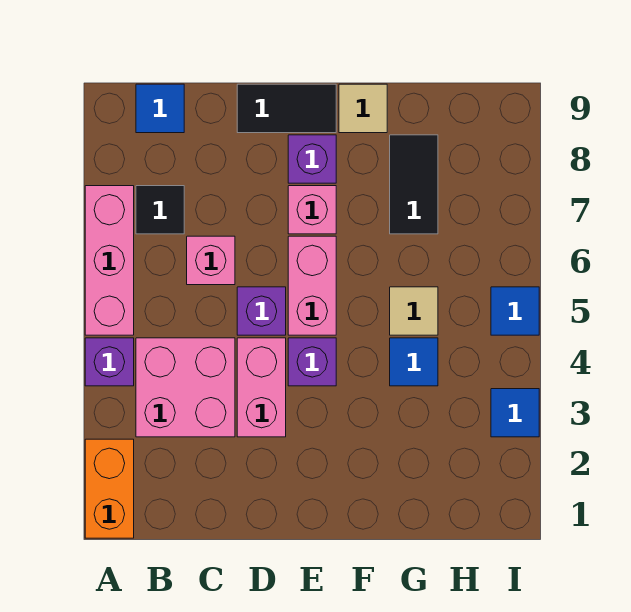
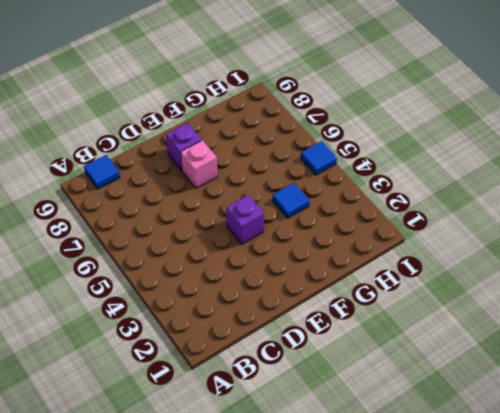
none -> orange 1x2 brick [85,439,134,538]
none -> purple 1x1 brick [85,338,134,386]
none -> pink 1x3 brick [85,186,134,335]

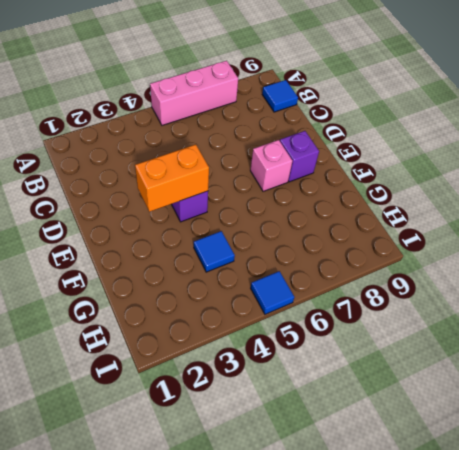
orange 1x2 brick [135,144,209,212] -> orange 1x2 brick moved to [85,439,134,538]
none -> purple 1x1 brick [85,338,134,386]
none -> pink 2x2 brick [136,338,235,437]
none -> black 1x1 tile [136,186,184,234]

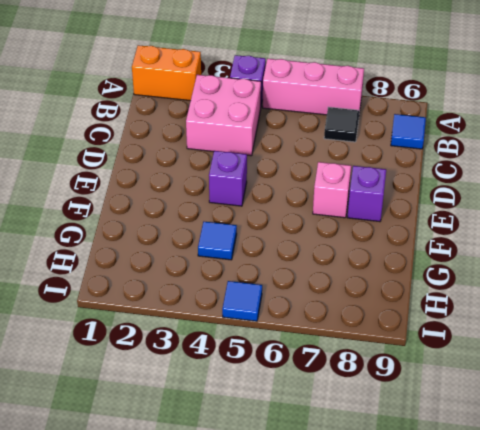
none -> pink 1x1 brick [187,236,235,285]
none -> pink 1x2 brick [237,338,286,437]
none -> purple 1x1 brick [237,287,286,335]

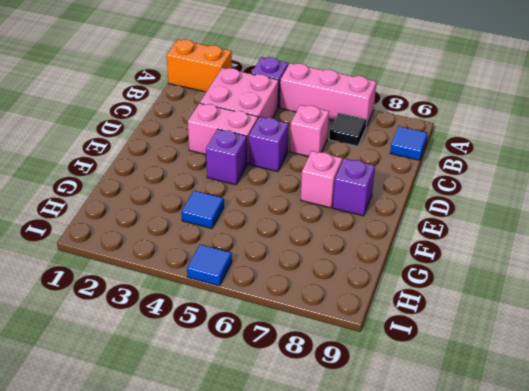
none -> black 1x2 tile [237,84,336,133]
none -> pink 1x2 brick [288,236,336,335]
none -> tan 1x1 tile [339,84,387,133]

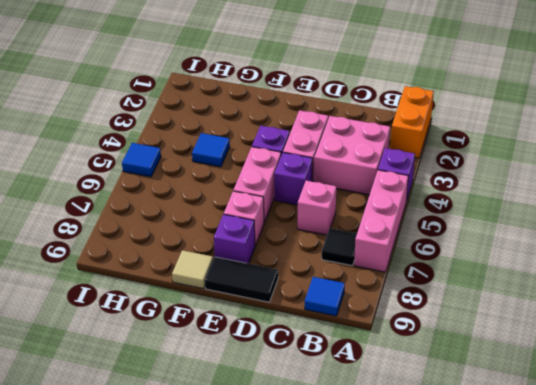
none -> tan 1x1 tile [390,287,438,335]
none -> black 1x2 tile [390,135,438,234]
none -> blue 1x1 tile [491,389,539,437]

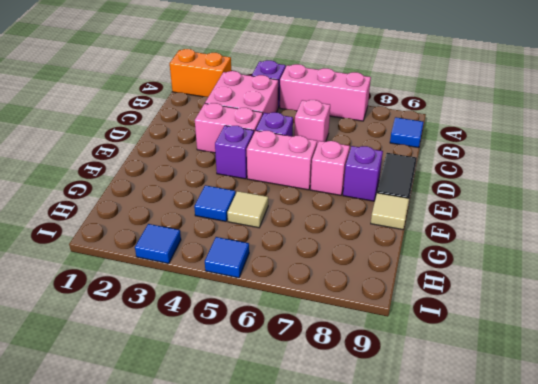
none -> black 1x1 tile [136,186,184,234]
none -> black 1x2 tile [390,135,438,234]

